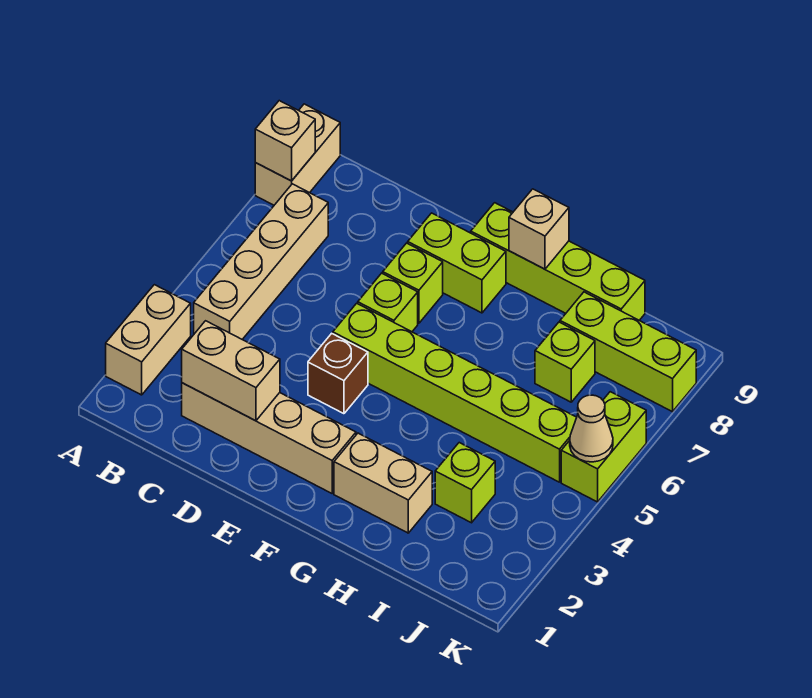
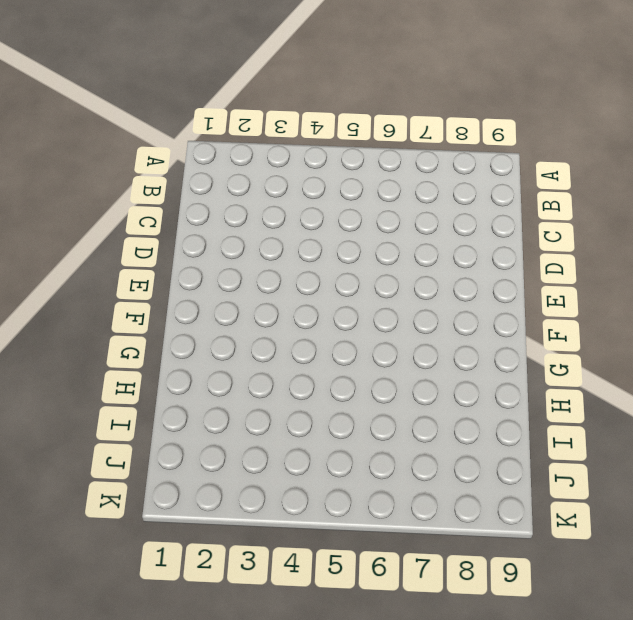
none -> tan 1x2 brick [106,285,191,395]
none -> tan 1x2 brick [255,104,340,205]
none -> tan 1x4 brick [194,184,328,339]

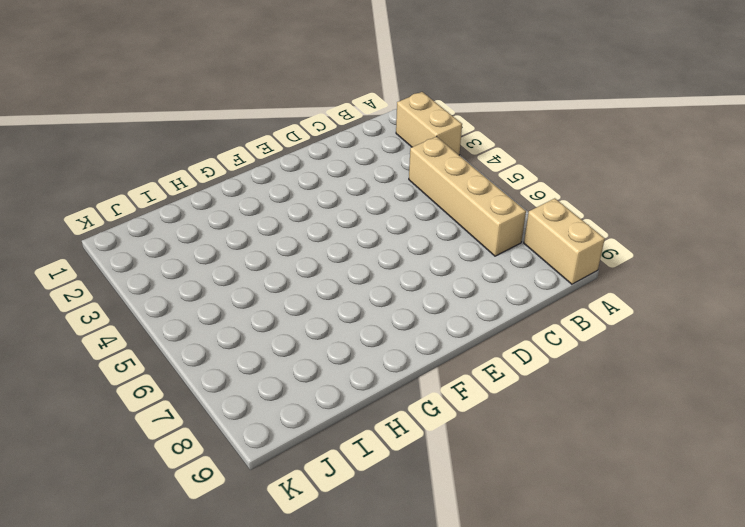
none -> tan 1x4 brick [182,383,356,493]
none -> brown 1x1 brick [308,333,368,414]
none -> lime 1x6 brick [333,303,577,482]

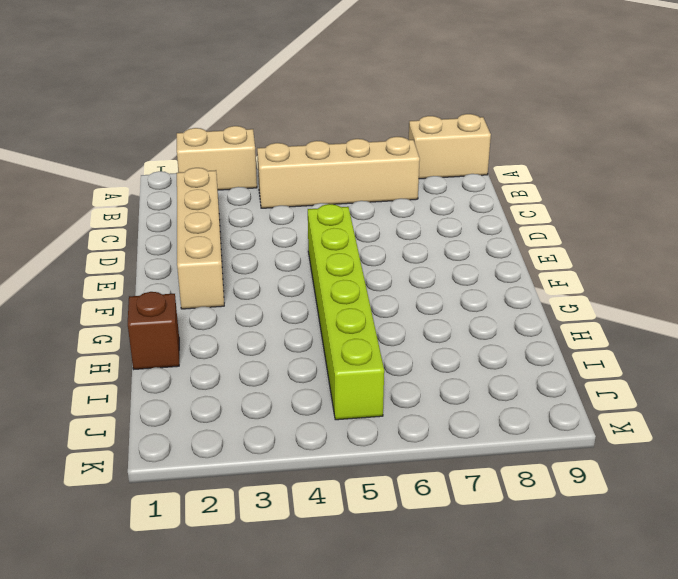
brown 1x1 brick [128,292,179,369] -> brown 1x1 brick moved to [308,333,368,414]
none -> lime 1x1 brick [358,273,418,332]
none -> lime 1x1 brick [383,243,443,323]
none -> lime 1x2 brick [408,213,506,313]

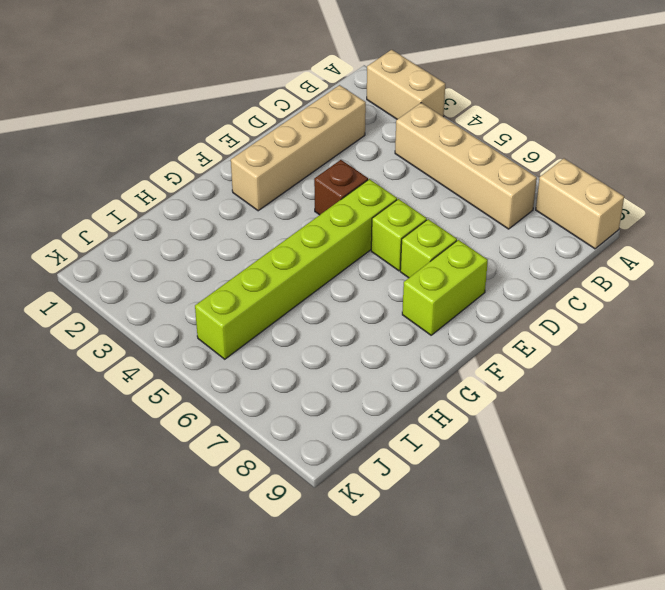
none -> lime 1x4 brick [471,203,645,320]
none -> tan 1x2 brick [334,433,432,533]
none -> lime 1x1 brick [435,443,495,523]

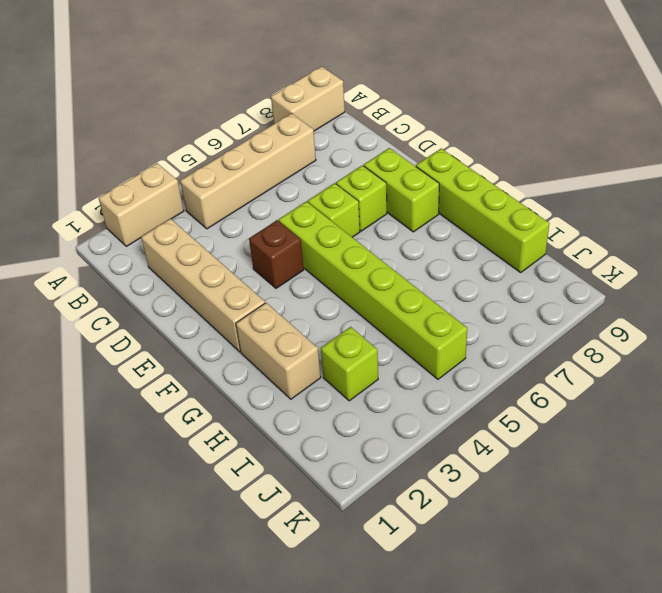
none -> lime 1x1 brick [535,322,595,402]
none -> lime 1x3 brick [560,292,696,412]
none -> lime 1x2 brick [561,392,646,502]

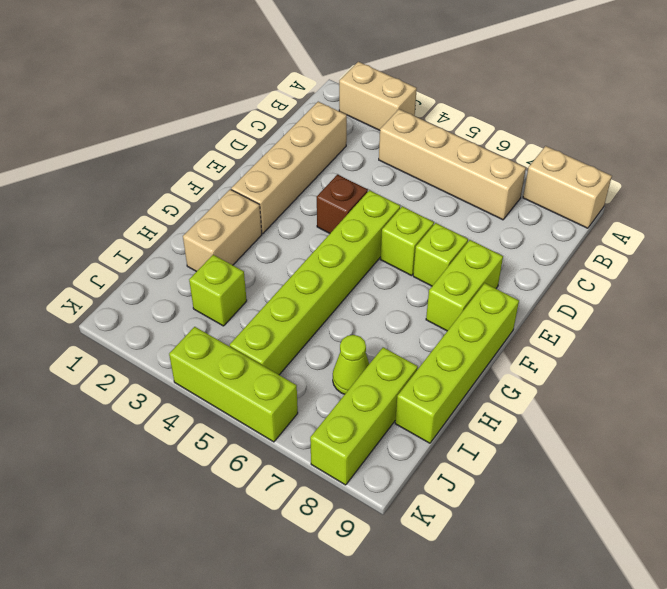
lime 1x1 cone [333,335,369,394] -> lime 1x1 brick [535,322,595,402]
lime 1x3 brick [169,327,298,442] -> lime 1x2 brick [561,392,646,502]
none -> tan 1x1 brick [255,101,315,181]
none -> tan 1x2 brick [182,321,280,421]
none -> tan 1x1 brick [509,189,569,269]

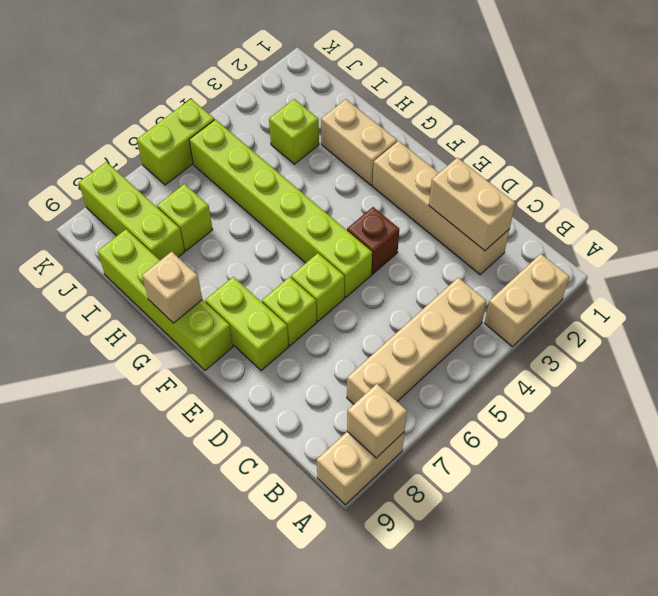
none -> tan 1x1 cone [570,395,613,462]

